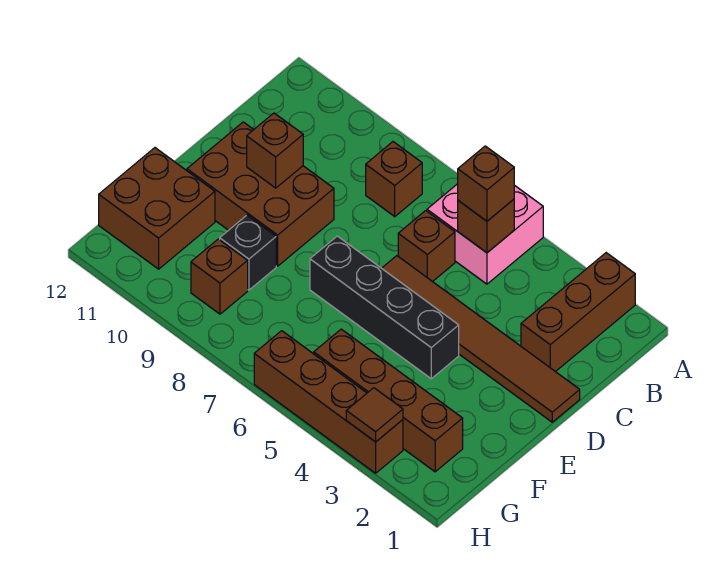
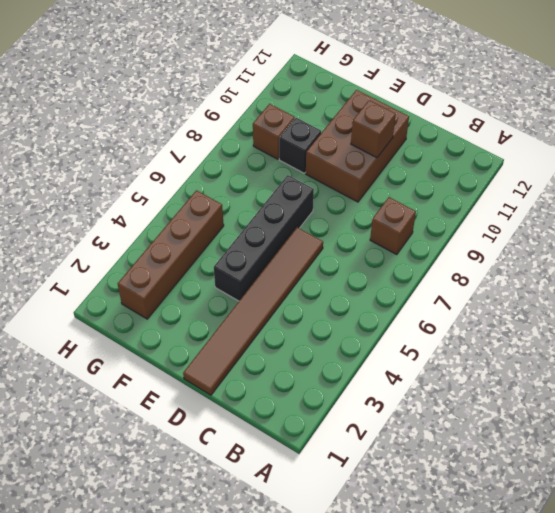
none -> brown 1x3 brick [521,253,635,372]
none -> pink 2x2 brick [427,184,543,284]
none -> brown 1x1 brick [398,211,455,282]

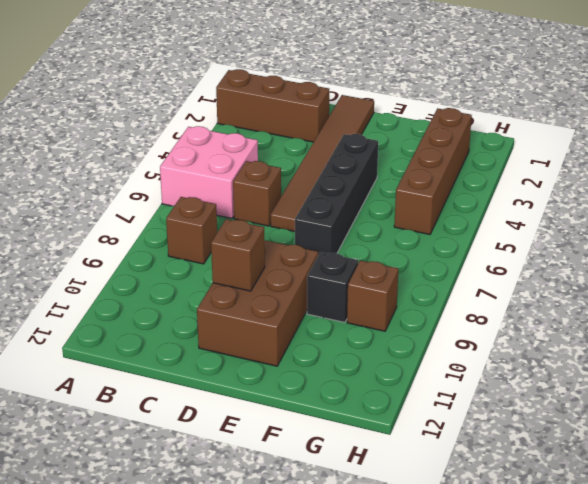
none -> brown 2x2 brick [99,148,215,269]
none -> brown 1x4 brick [254,331,403,473]
none -> brown 1x1 brick [458,199,514,253]

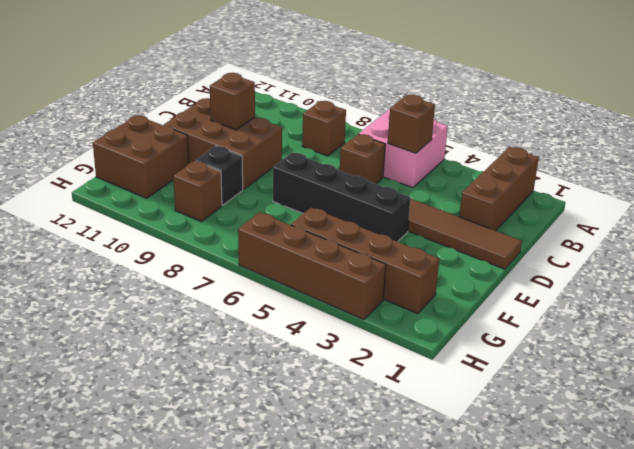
none -> brown 1x1 tile [346,388,403,442]
none -> brown 1x1 brick [458,146,514,221]

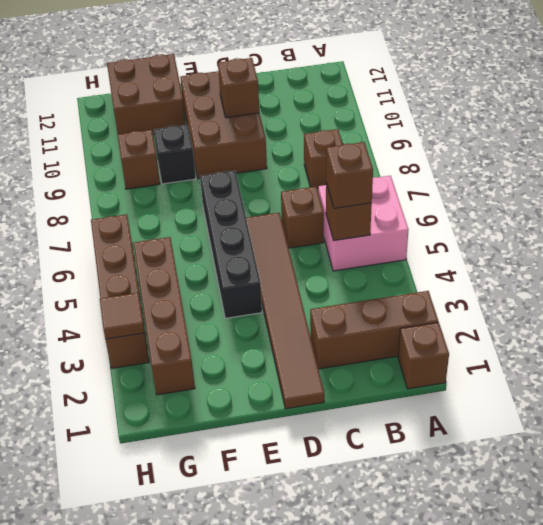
brown 1x1 brick [398,322,449,389] -> none

